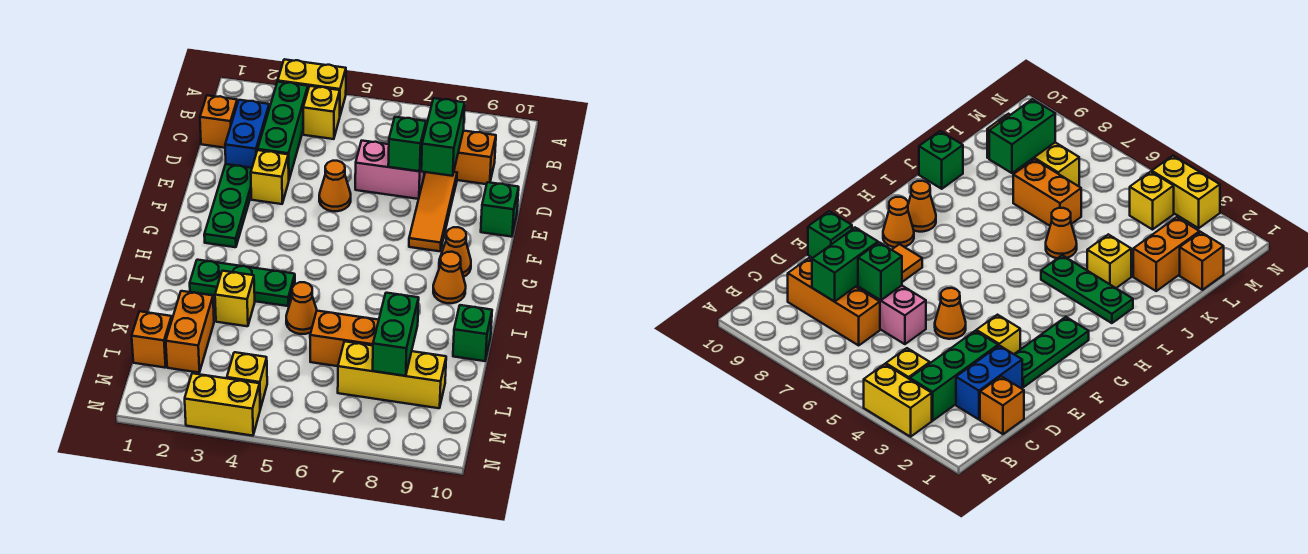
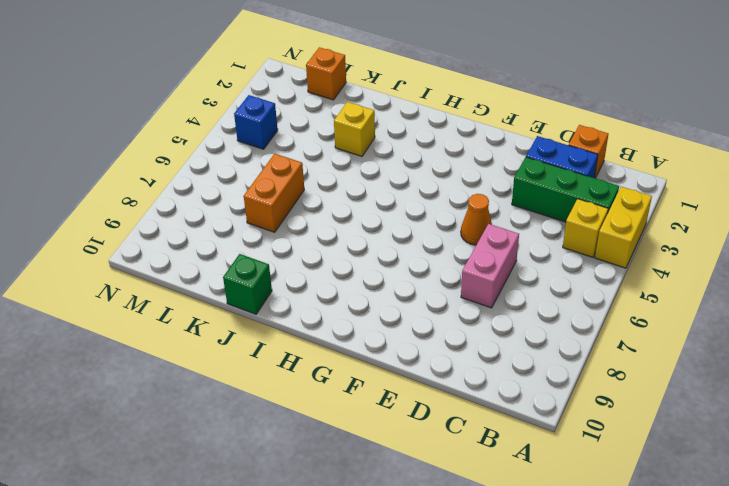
blue 1x1 brick [234,95,278,149] -> yellow 1x1 brick [227,352,267,409]
none -> orange 1x3 brick [424,131,496,184]
none -> orange 1x3 tile [409,172,457,251]
none -> green 1x3 plate [204,164,252,247]

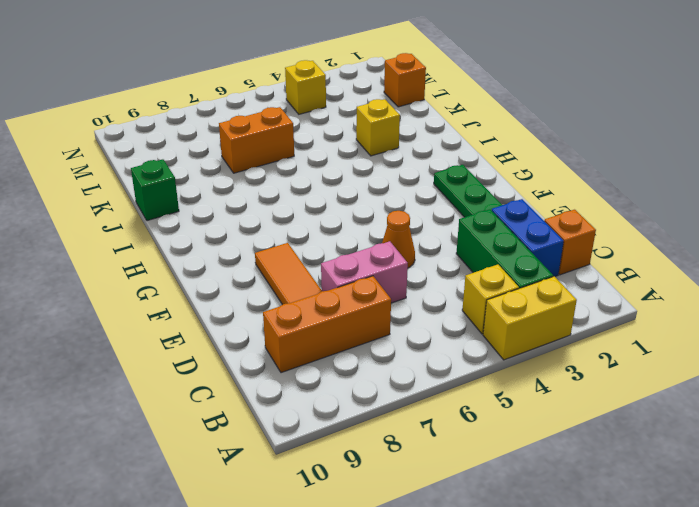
none -> yellow 1x1 brick [251,150,289,204]
none -> green 1x1 brick [481,182,519,237]
none -> orange 1x1 cone [439,227,471,277]

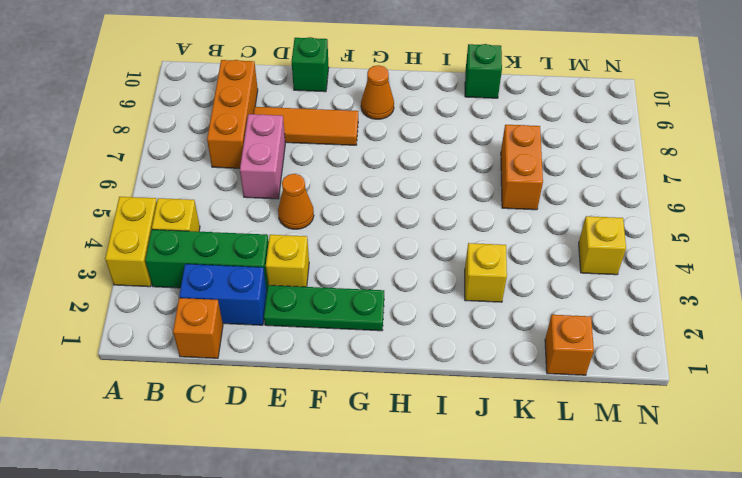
none -> orange 1x1 cone [433,252,466,303]
none -> green 1x3 plate [190,260,295,306]
none -> orange 1x1 cone [286,282,317,334]

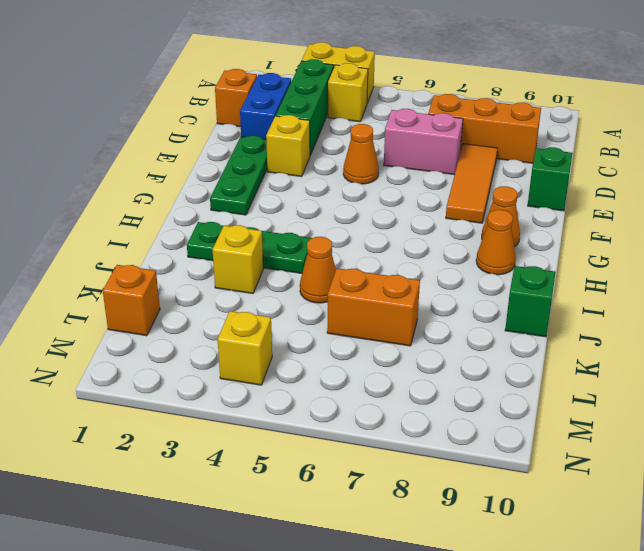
none -> orange 1x2 brick [166,291,214,373]
none -> yellow 1x3 brick [338,341,446,408]
none -> yellow 1x2 brick [185,373,260,436]

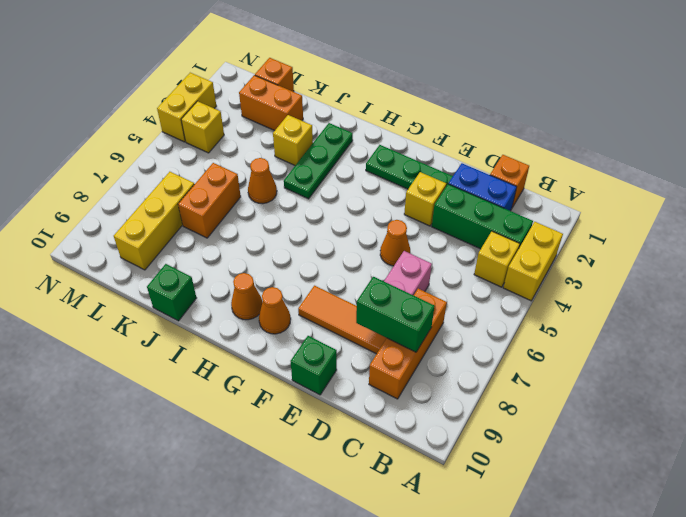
none -> green 1x1 brick [388,117,426,171]
none -> green 1x2 brick [373,293,419,376]

